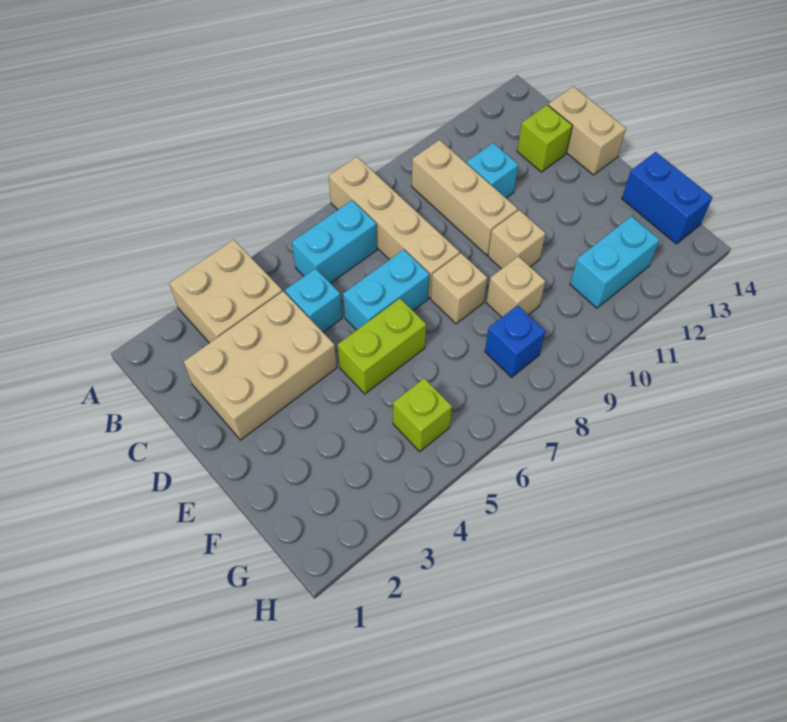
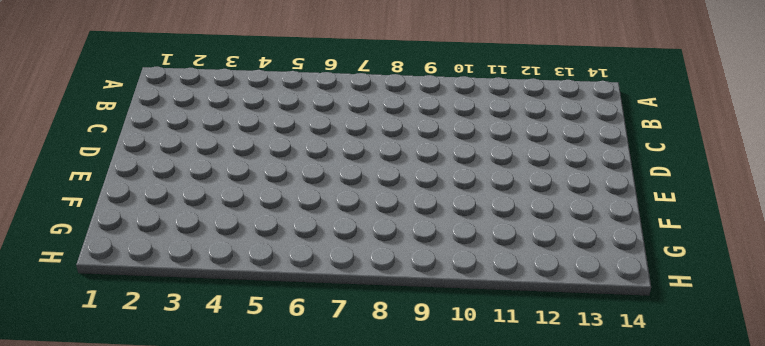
none -> tan 2x2 brick [169,240,282,343]
none -> tan 1x4 brick [329,157,460,298]
none -> cyan 1x2 brick [292,200,377,283]

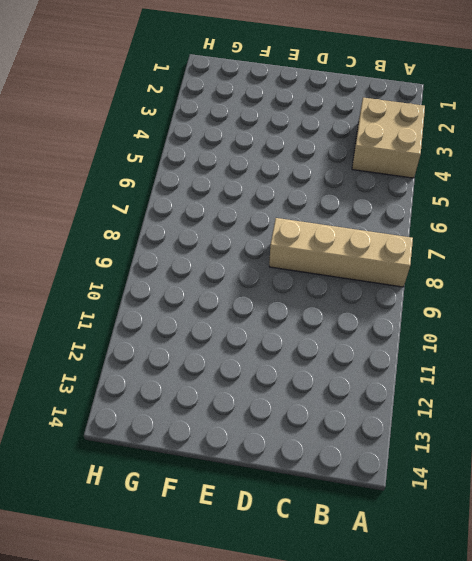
none -> cyan 1x2 brick [292,200,377,283]
none -> tan 1x3 brick [412,140,518,255]
none -> tan 2x3 brick [184,291,337,440]

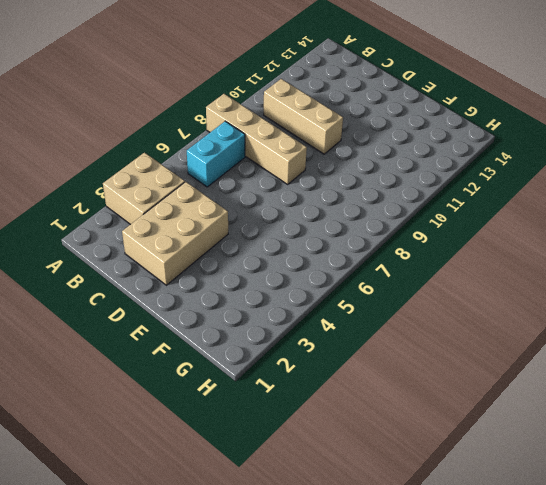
none -> cyan 1x1 brick [285,269,342,332]
none -> cyan 1x1 brick [467,143,518,198]
none -> lime 1x1 brick [517,105,572,172]

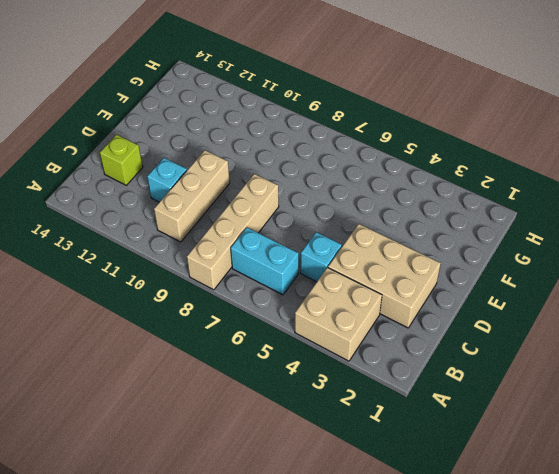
none -> tan 1x2 brick [548,86,626,175]
none -> cyan 1x2 brick [343,250,429,330]
none -> lime 1x2 brick [337,298,426,394]

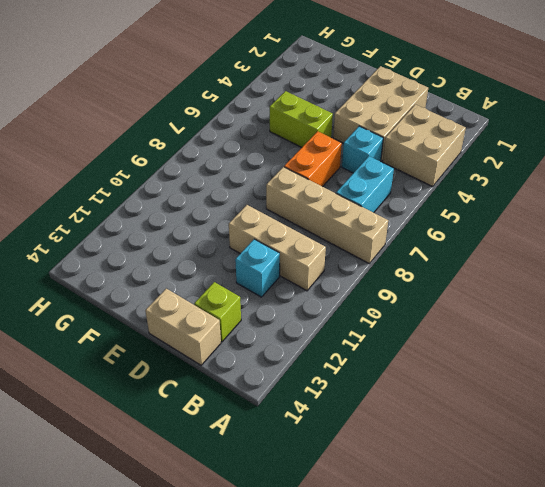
orange 1x2 brick [284,131,342,187] -> cyan 1x2 brick [343,250,429,330]
lime 1x2 brick [270,91,333,147] -> lime 1x2 brick turned to [337,298,426,394]
none -> tan 1x1 brick [431,253,487,324]
none -> tan 1x1 brick [488,210,546,269]
none -> tan 1x1 brick [486,256,546,317]

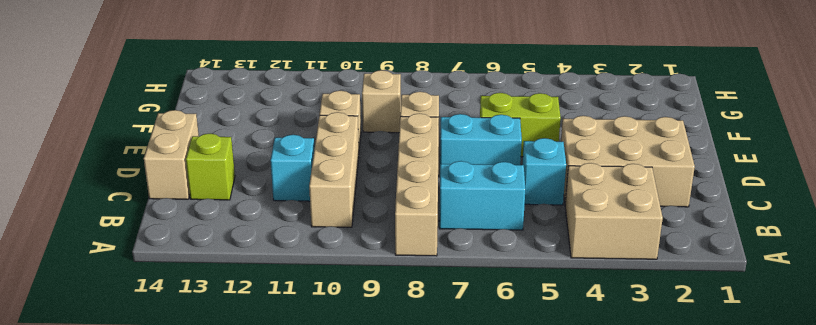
none -> blue 1x2 brick [622,152,712,244]
none -> lime 1x1 brick [393,378,452,452]
none -> blue 1x1 brick [485,305,545,377]

